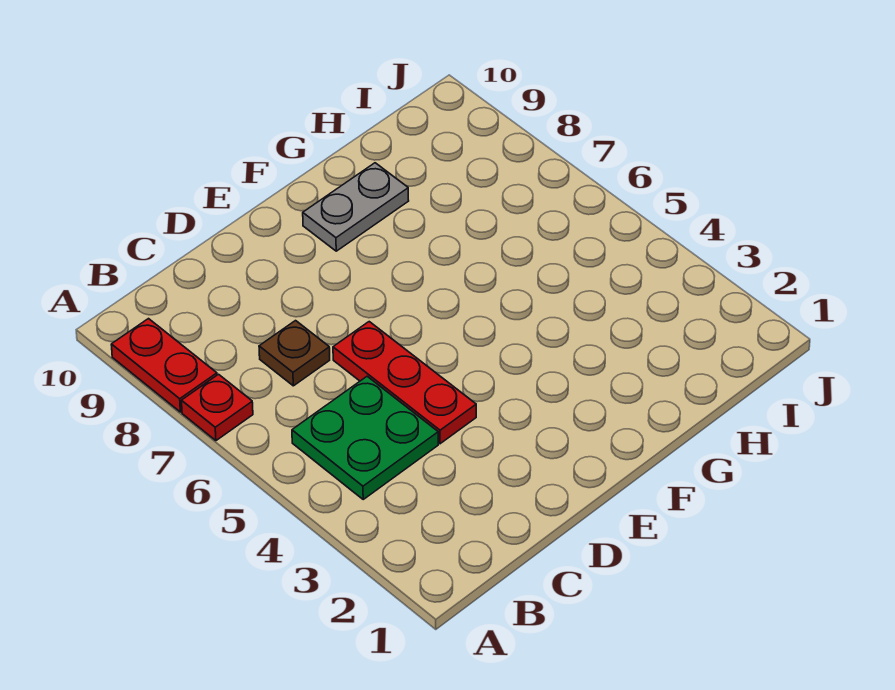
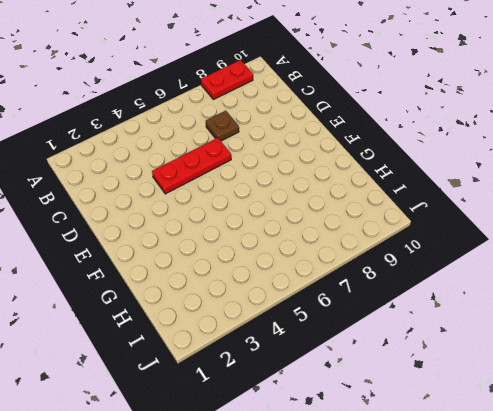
none -> red 1x1 plate [182,374,253,441]
none -> green 2x2 plate [292,376,438,499]

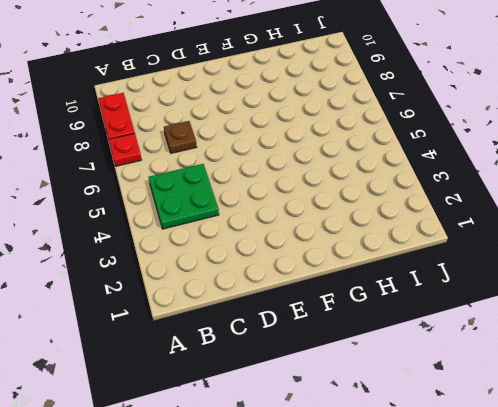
none -> red 1x3 plate [333,322,476,444]
none -> grey 1x2 plate [303,163,409,251]

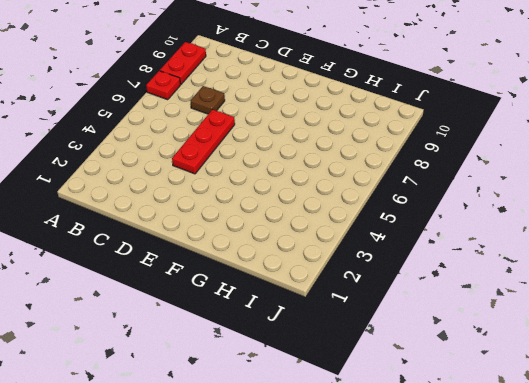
none -> green 2x2 plate [292,376,438,499]
none -> grey 1x2 plate [303,163,409,251]

